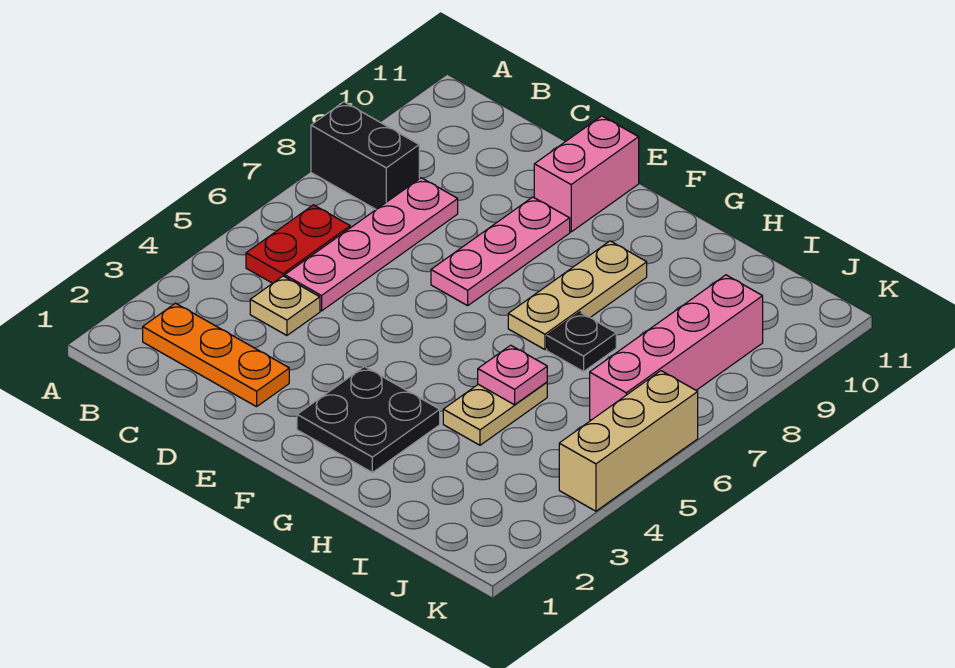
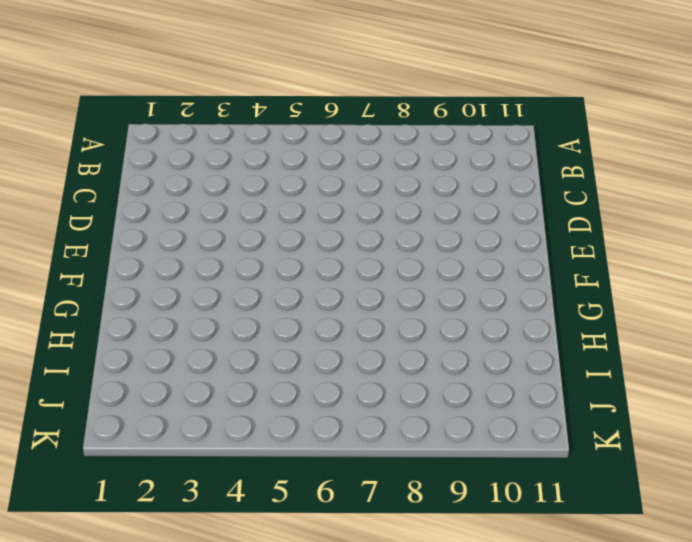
none -> black 1x2 brick [311,102,419,209]
none -> orange 1x3 plate [143,303,289,407]
none -> red 1x2 plate [246,205,350,283]

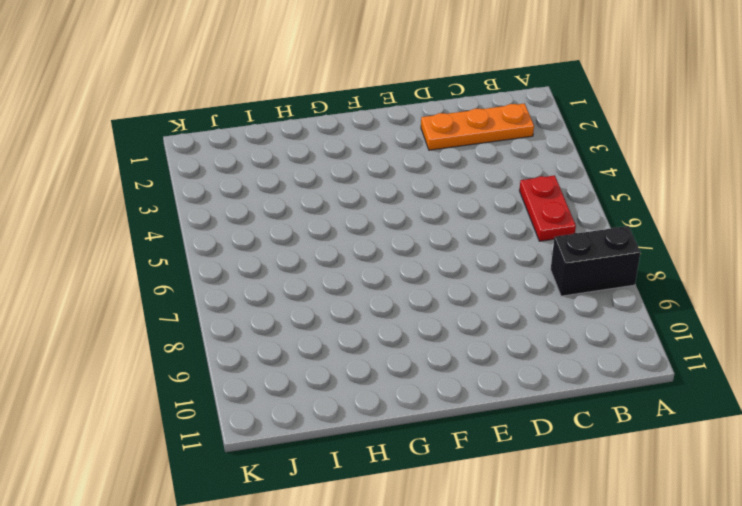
none -> tan 1x1 plate [250,276,320,335]
none -> pink 1x4 plate [285,178,458,311]
none -> pink 1x3 plate [431,197,570,306]

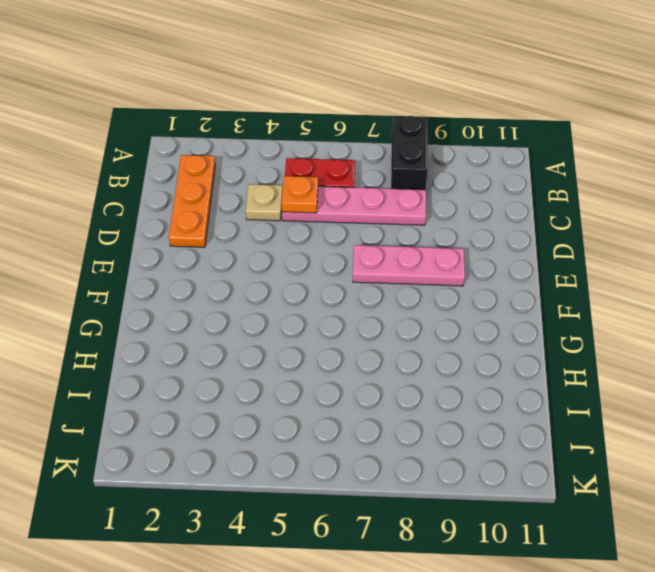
orange 1x1 plate [281,176,318,213] -> none
none -> pink 1x2 brick [534,116,639,232]
none -> black 2x2 plate [297,367,440,473]
none -> tan 1x3 plate [508,241,647,350]

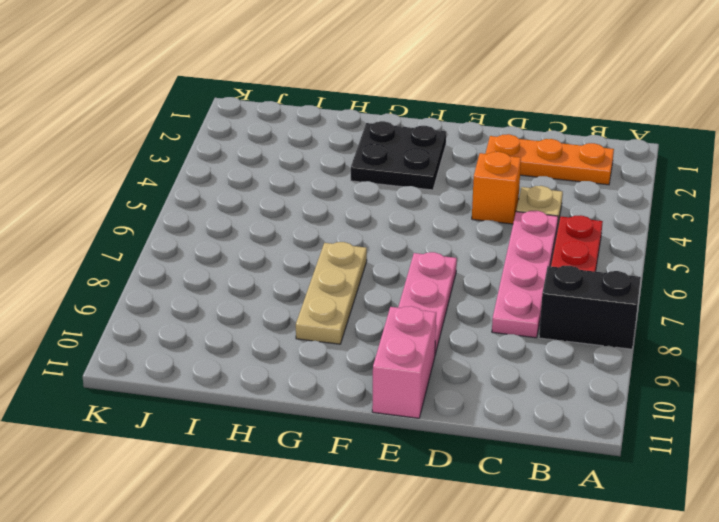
orange 1x1 brick [472,152,521,224] -> none
none -> tan 1x2 plate [443,382,547,445]
none -> black 1x1 plate [547,312,616,372]
none -> pink 1x4 brick [590,275,763,420]

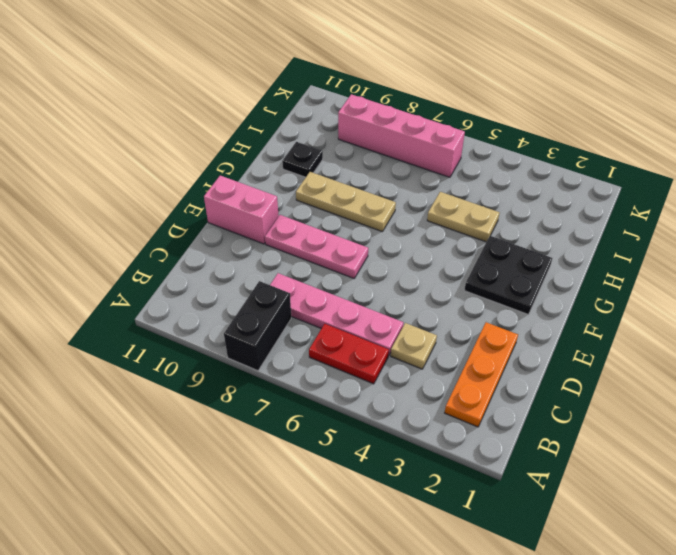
black 1x1 plate [282,142,323,177] -> black 1x1 plate moved to [547,312,616,372]
none -> tan 1x3 brick [559,371,698,511]
none -> pink 1x1 plate [478,345,547,405]

